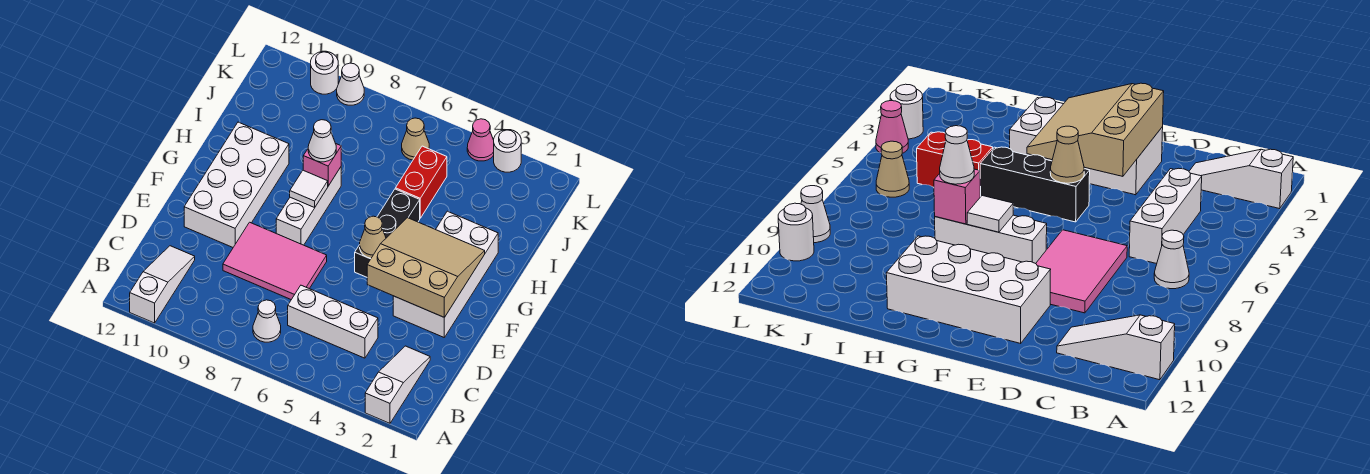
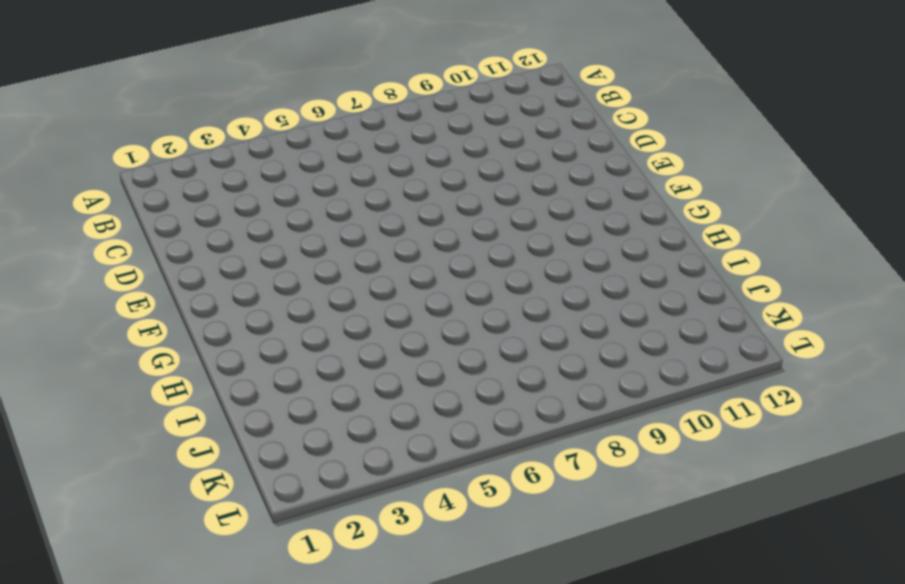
none -> white 1x3 slope [365,346,430,423]
none -> white 1x3 slope [130,246,195,323]
none -> white 1x1 cone [253,300,281,342]

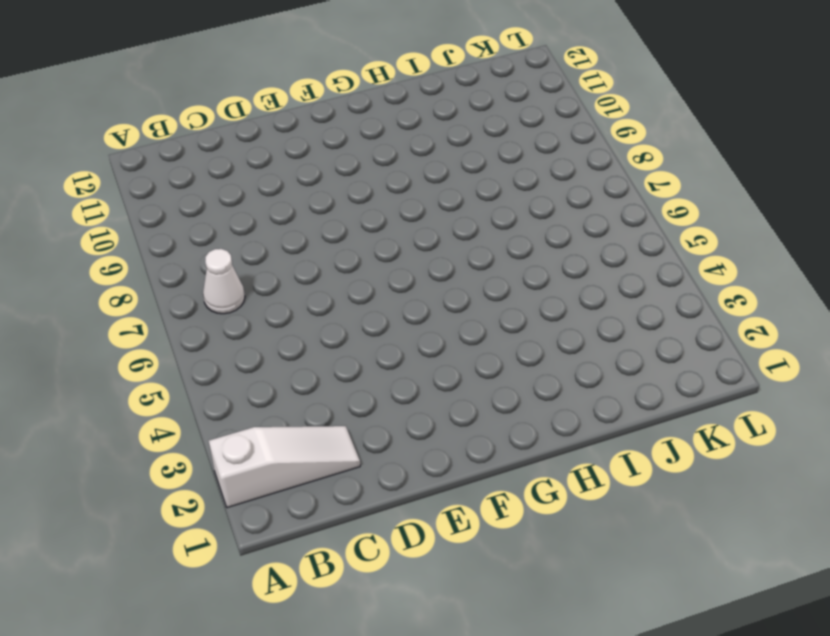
none -> white 1x3 slope [130,246,195,323]
none -> white 1x3 brick [288,285,378,358]
none -> pink 2x3 tile [223,222,327,300]

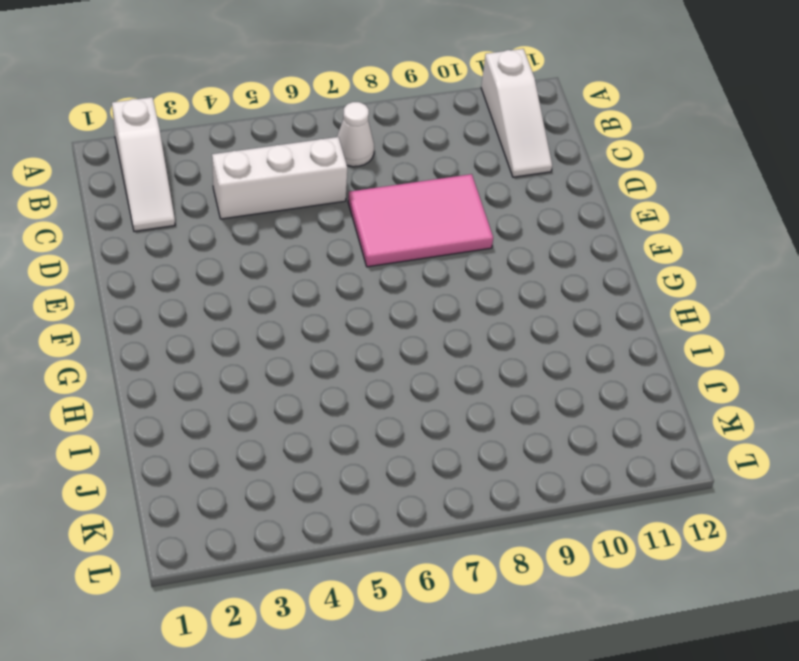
none -> white 2x4 brick [393,211,498,337]
none -> white 2x4 brick [184,122,289,247]
none -> black 1x3 brick [355,189,420,277]

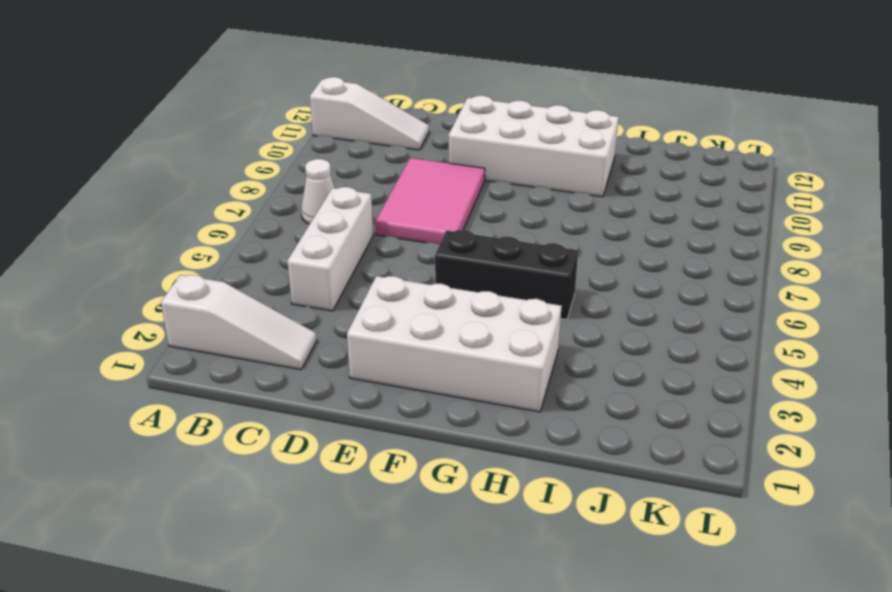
none -> white 1x3 brick [276,167,341,245]
none -> red 1x2 brick [395,146,447,218]
none -> tan 1x1 cone [402,118,429,160]

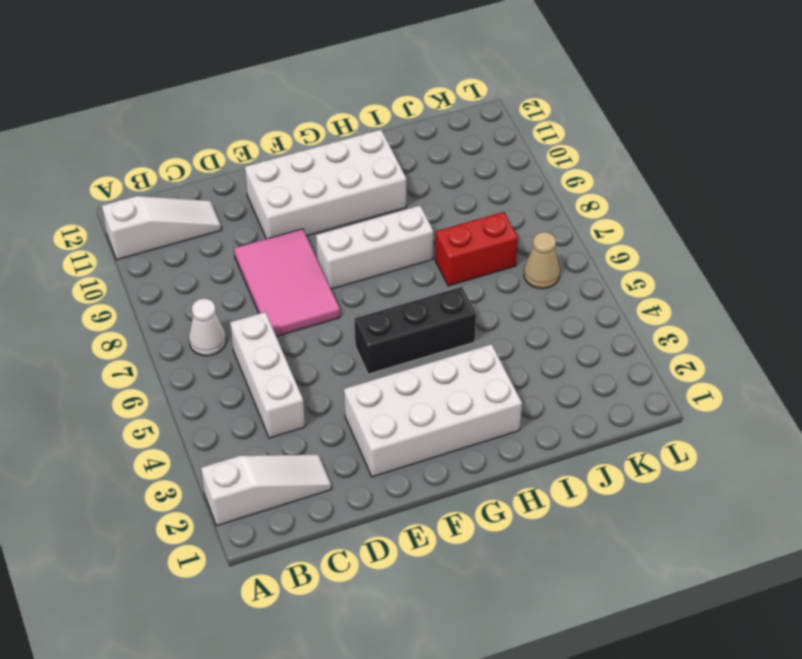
red 1x2 brick [435,212,518,286] -> red 1x2 brick moved to [395,146,447,218]
none -> white 1x1 round brick [494,130,521,172]
none -> pink 1x1 cone [467,119,494,161]
none -> white 1x1 cone [337,63,364,105]

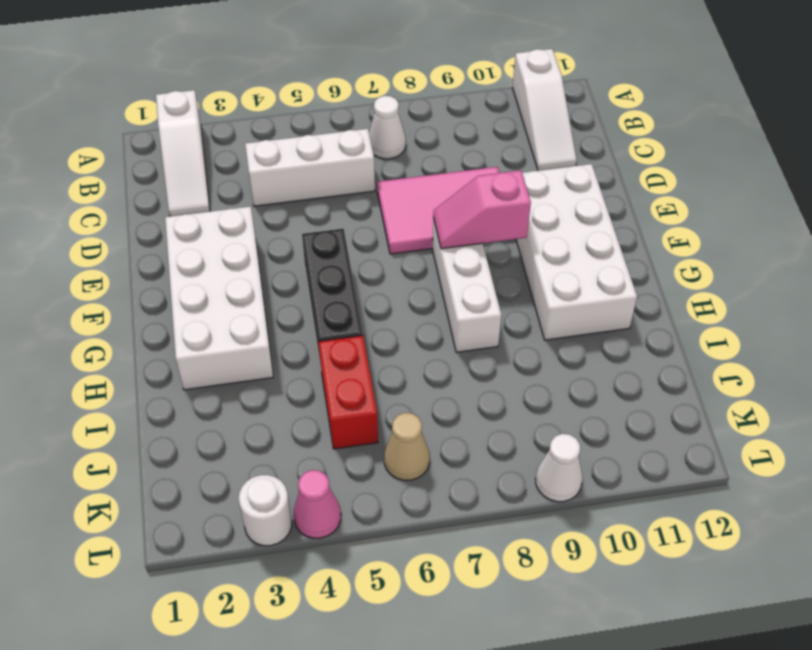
pink 1x2 slope [433,170,531,249] -> none
none -> white 1x1 round brick [311,51,338,94]
none -> tan 3x3 slope [367,218,485,317]
none -> tan 1x1 cone [360,216,386,258]

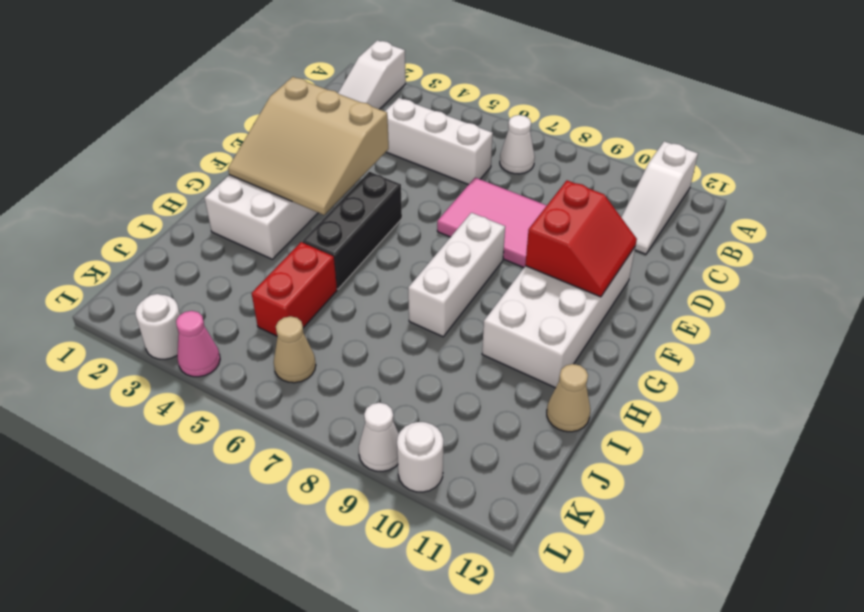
red 2x2 slope [525,180,637,297] -> none
tan 1x1 cone [547,364,590,432] -> tan 1x1 cone moved to [360,216,386,258]
none -> white 1x1 tile [290,170,328,208]
none -> pink 1x1 brick [303,144,341,186]
none -> white 1x1 cone [308,120,336,162]

